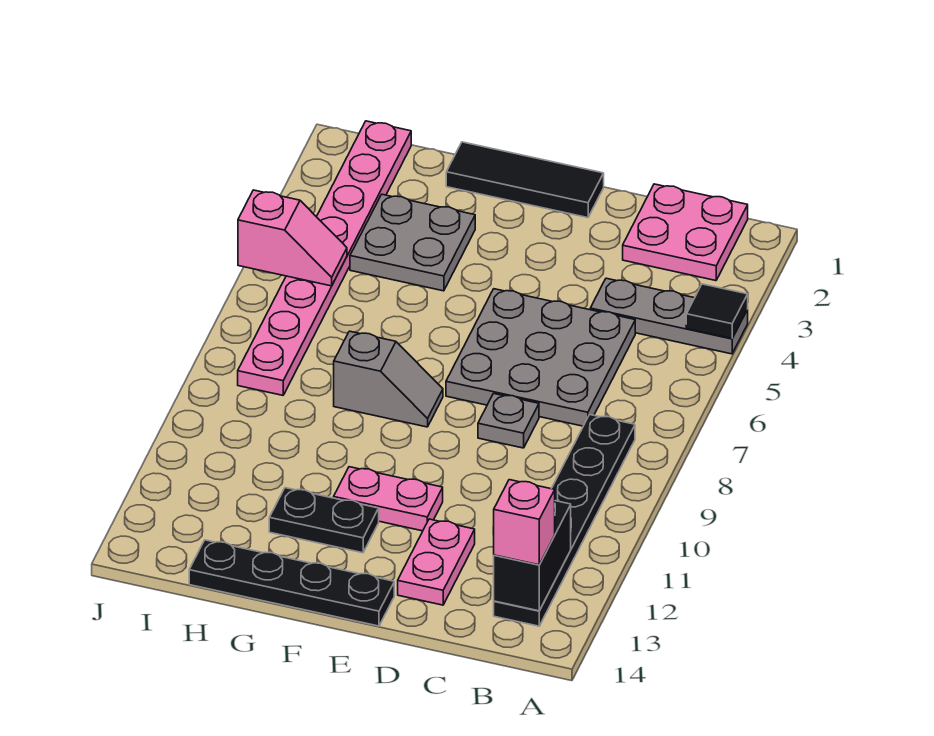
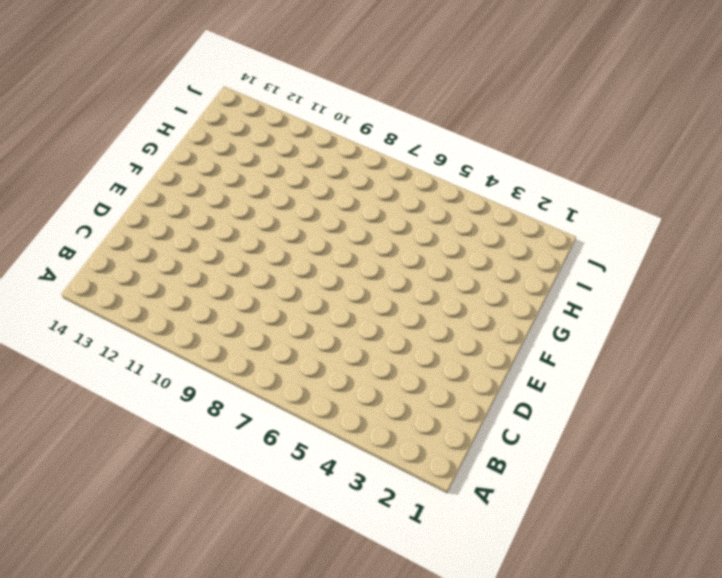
none -> grey 1x3 plate [590,278,748,354]
none -> pink 2x2 plate [623,184,748,281]
none -> black 1x6 plate [494,415,635,626]

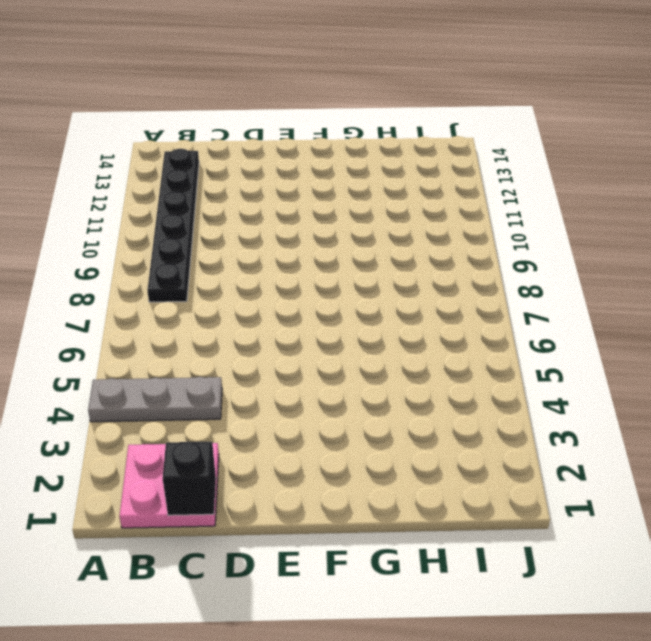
black 1x1 brick [163,442,216,515] -> none
none -> grey 3x3 plate [446,289,635,426]
none -> grey 1x1 plate [478,394,539,448]
none -> pink 1x2 plate [398,519,475,605]

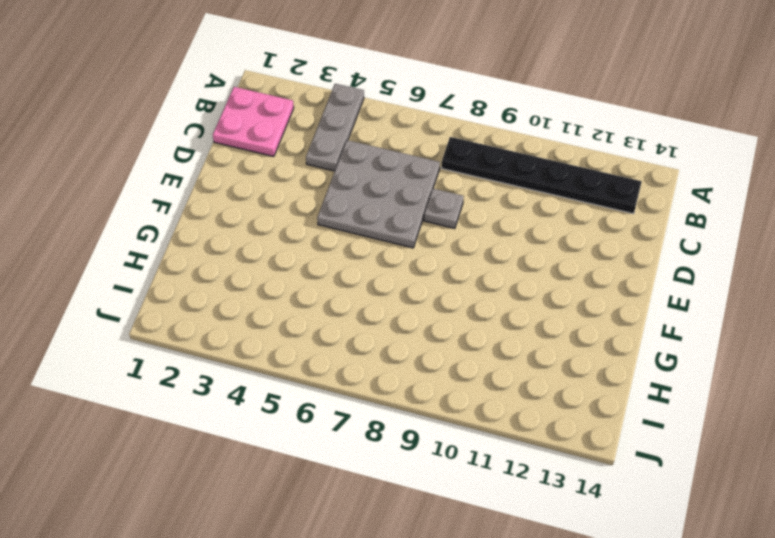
none -> pink 1x2 plate [398,519,475,605]
none -> black 1x3 tile [446,142,604,218]
none -> pink 1x2 plate [334,467,443,531]

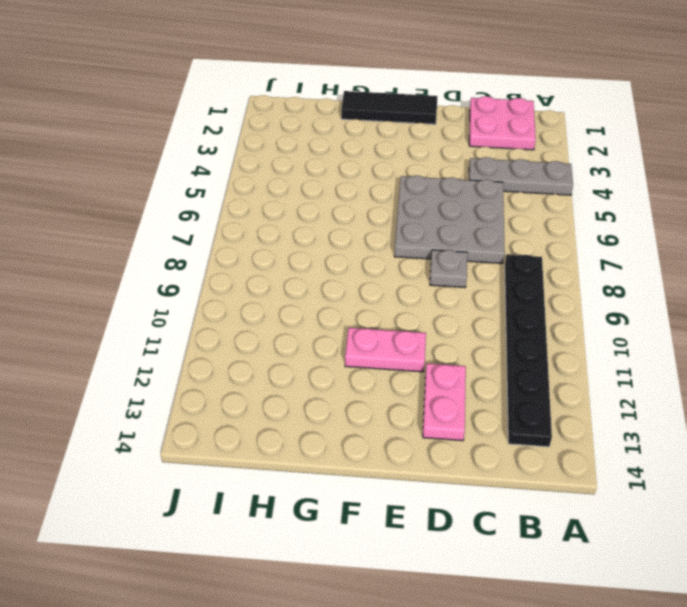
none -> black 1x4 plate [189,540,394,626]
none -> grey 1x2 slope [334,331,443,427]
none -> black 1x2 plate [269,488,379,553]

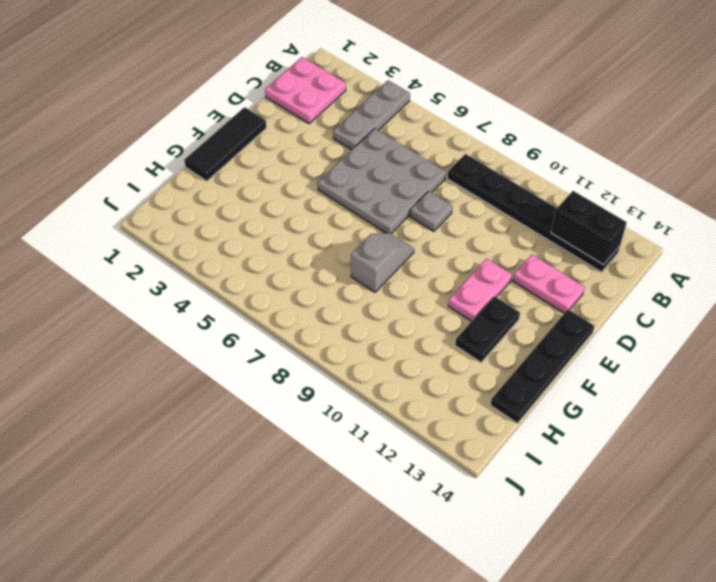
none -> grey 2x2 plate [350,194,475,291]
none -> pink 1x8 plate [238,121,411,395]
none -> black 1x1 tile [686,284,748,339]

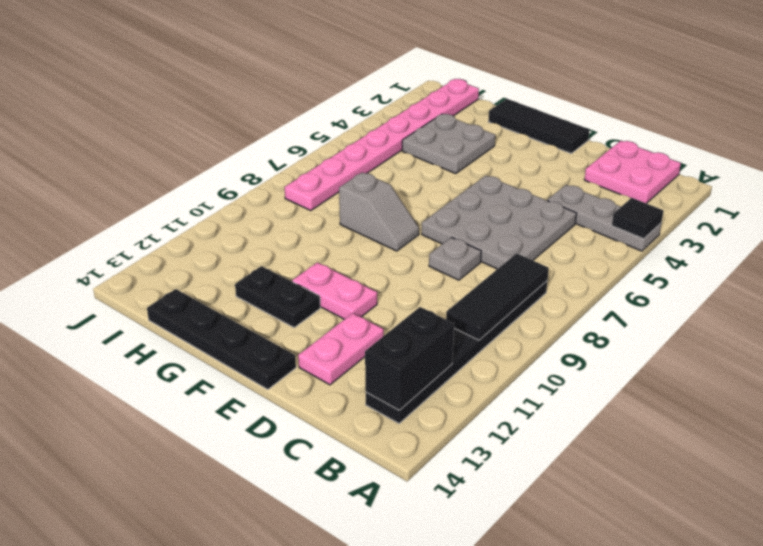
black 1x3 tile [446,253,549,340] -> none
none -> pink 1x2 slope [238,190,347,286]
none -> pink 1x1 brick [493,480,555,565]

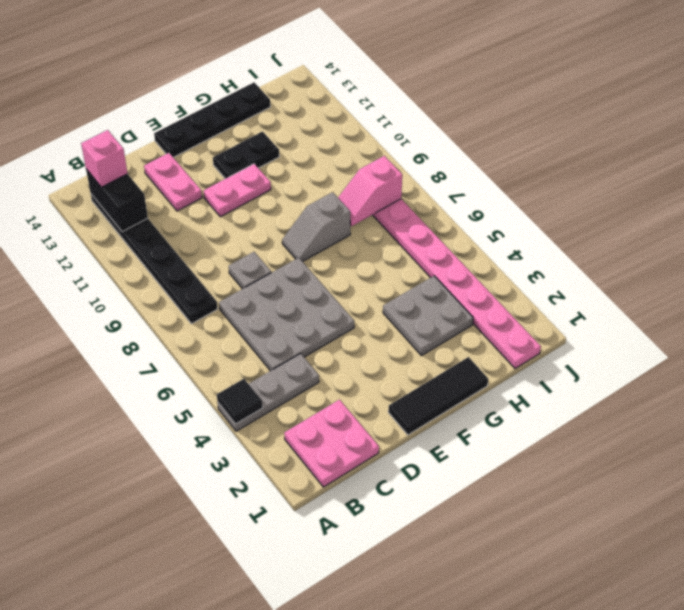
pink 1x2 slope [338,156,402,226] -> pink 1x2 slope moved to [238,190,347,286]

